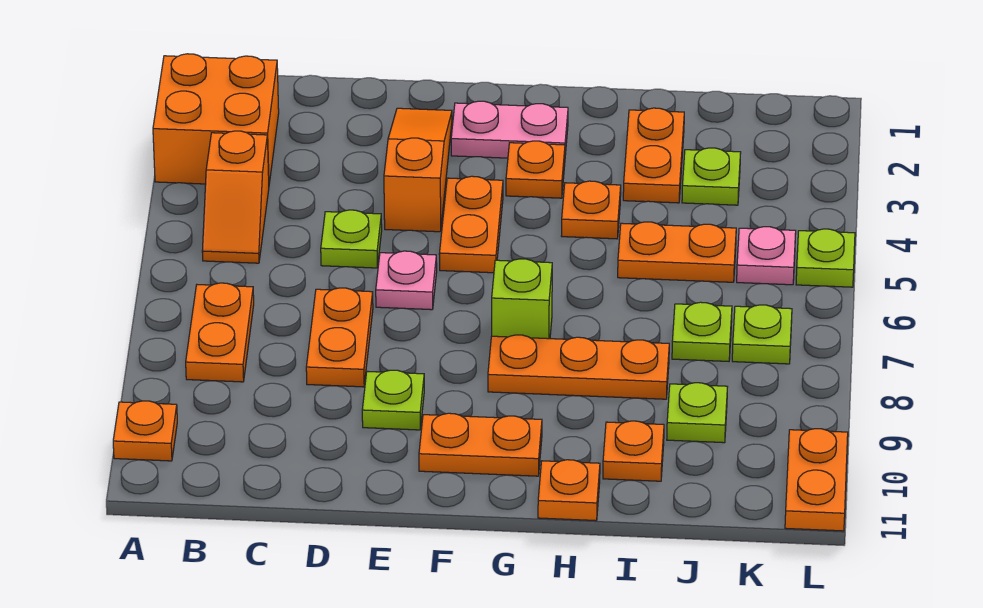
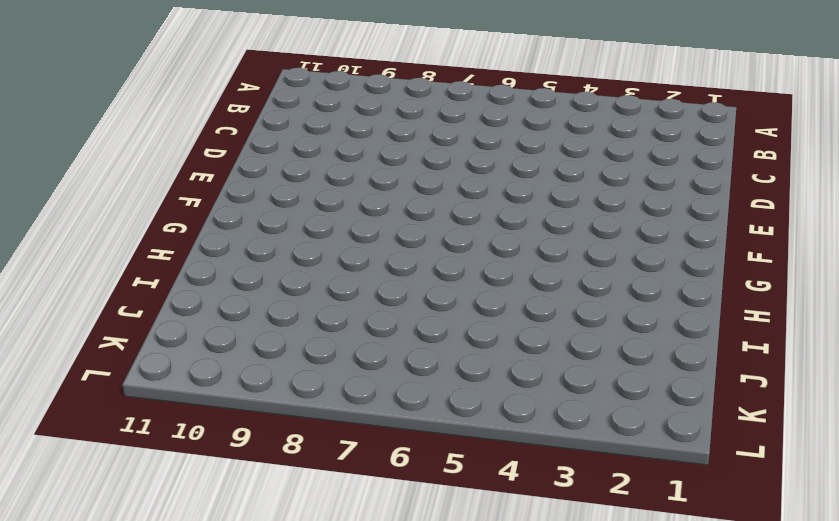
none -> orange 2x2 brick [153,54,279,184]
none -> orange 1x1 plate [113,401,177,461]
none -> orange 1x2 slope [202,131,269,263]

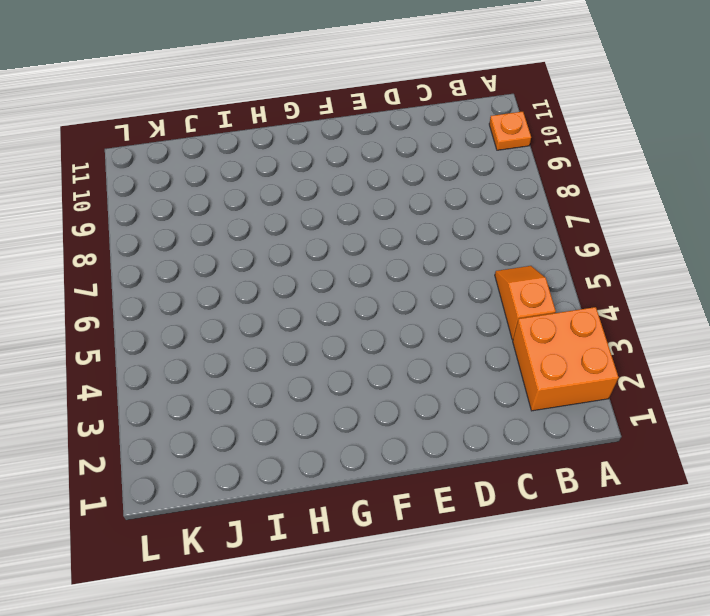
none -> orange 1x2 plate [186,283,254,382]
none -> lime 1x1 plate [321,210,382,268]
none -> orange 1x2 plate [306,288,373,387]

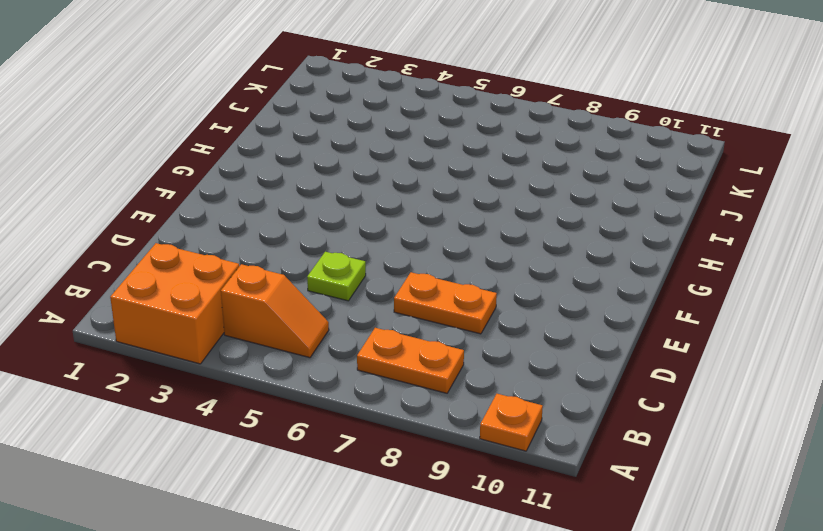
none -> orange 1x3 slope [384,108,452,232]
none -> pink 1x1 plate [376,251,437,310]
none -> lime 1x1 plate [362,370,424,430]

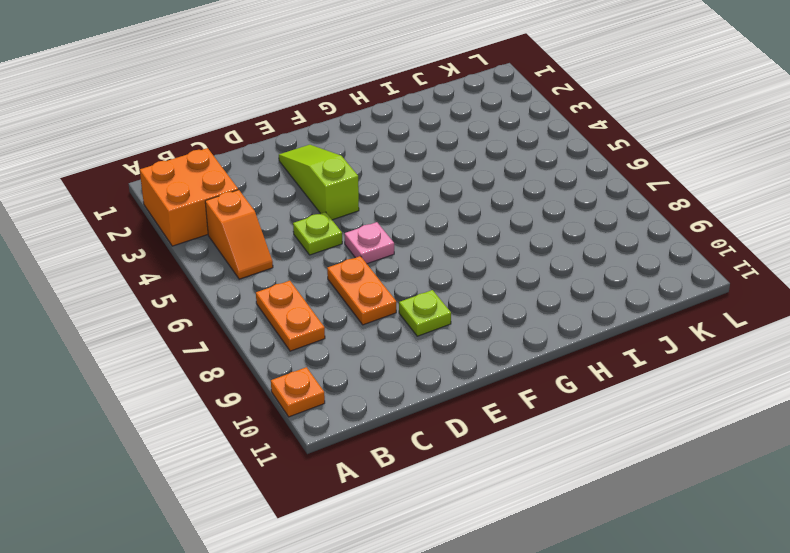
lime 1x3 slope [279,145,359,220] -> orange 1x3 slope [384,108,452,232]
none -> pink 1x2 plate [451,101,568,158]
none -> orange 1x2 plate [439,176,503,273]
none -> orange 1x2 plate [419,413,542,476]

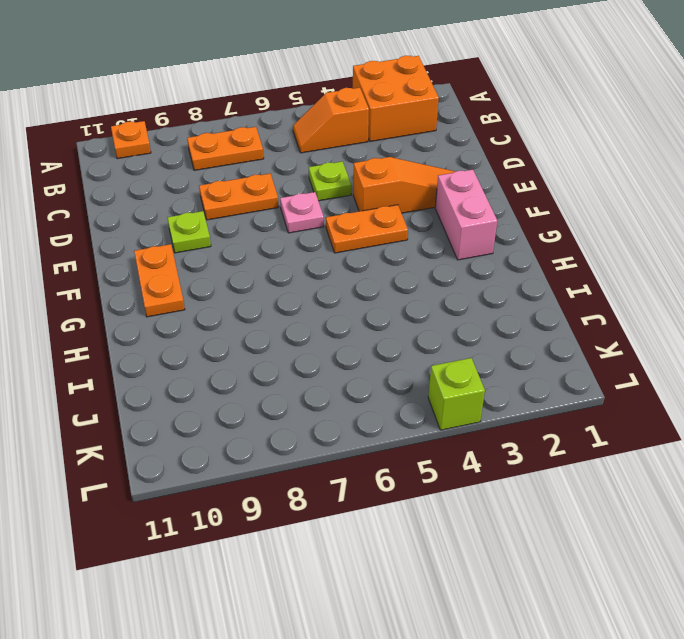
pink 1x2 brick [435,170,497,260] -> pink 1x2 plate [451,101,568,158]
lime 1x1 brick [428,358,485,430] -> lime 1x1 brick moved to [492,259,552,339]
none -> orange 1x1 plate [506,141,565,198]
none -> orange 1x3 plate [488,335,669,399]
none -> orange 1x1 plate [562,181,621,239]

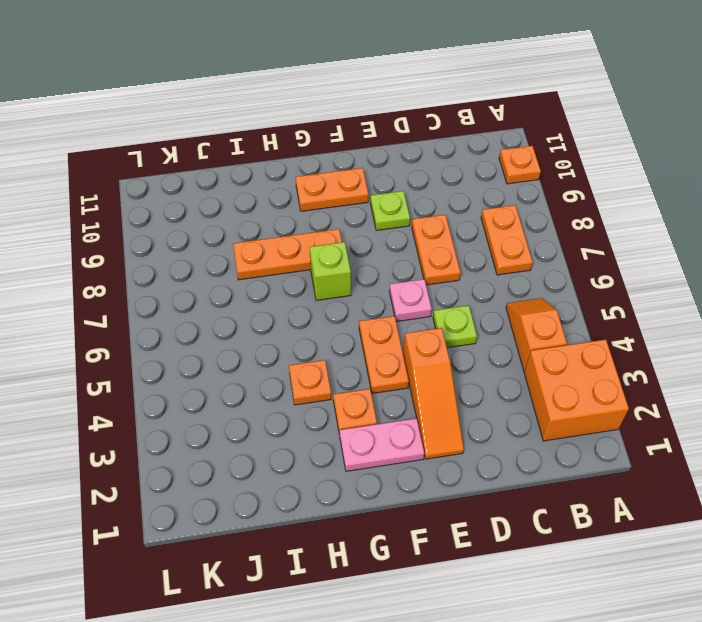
none -> orange 1x1 plate [538,460,600,521]
none -> orange 1x2 plate [623,108,684,203]
none -> orange 1x2 plate [618,222,736,282]

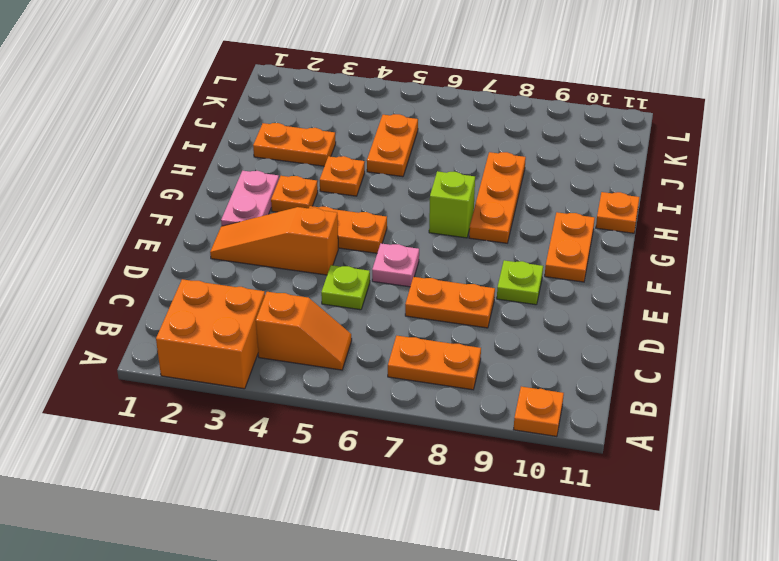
none -> orange 1x1 plate [603,421,664,481]
none -> lime 1x1 plate [682,148,741,205]
none -> lime 1x1 plate [672,302,732,361]

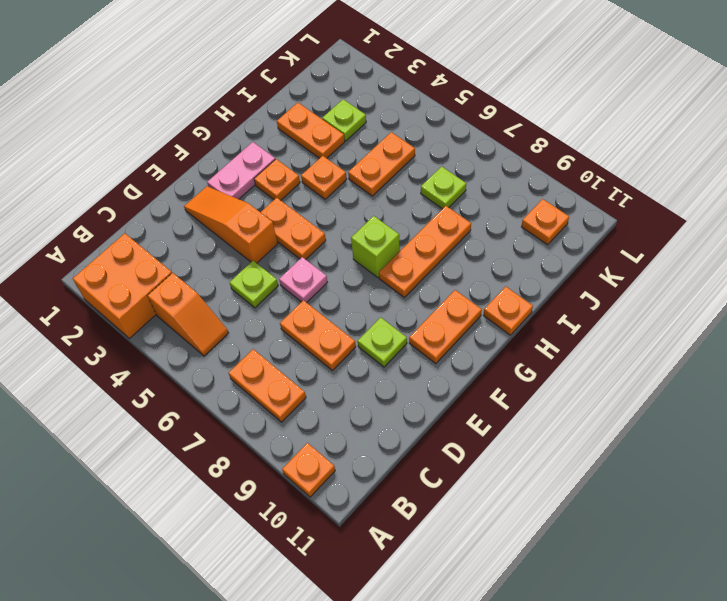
orange 1x1 plate [521,199,569,245] -> orange 1x1 plate moved to [603,421,664,481]
none -> lime 1x1 plate [667,383,727,443]
none -> pink 1x1 plate [737,227,796,285]
none -> lime 1x1 plate [732,305,792,364]

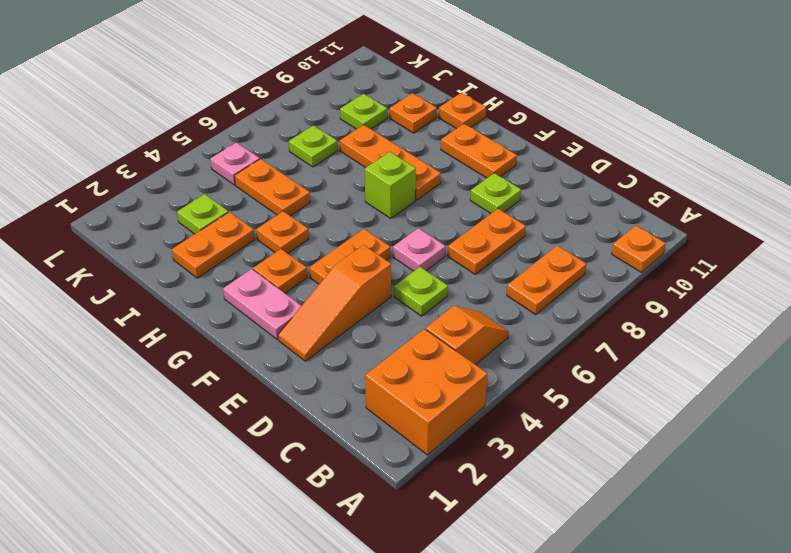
none -> lime 1x1 plate [732,305,792,364]
none -> lime 1x1 plate [796,229,855,287]
none -> orange 1x2 plate [785,429,848,531]

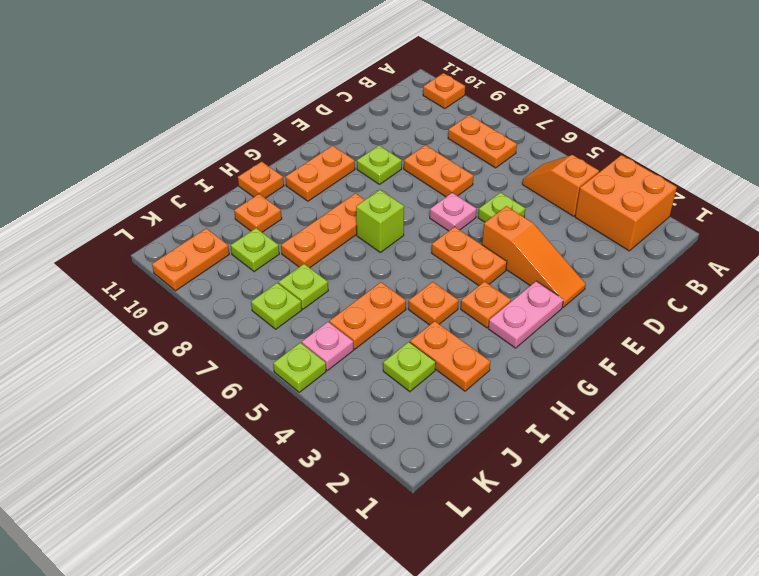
orange 1x2 plate [152,228,229,291] -> orange 1x2 plate turned to [785,429,848,531]

